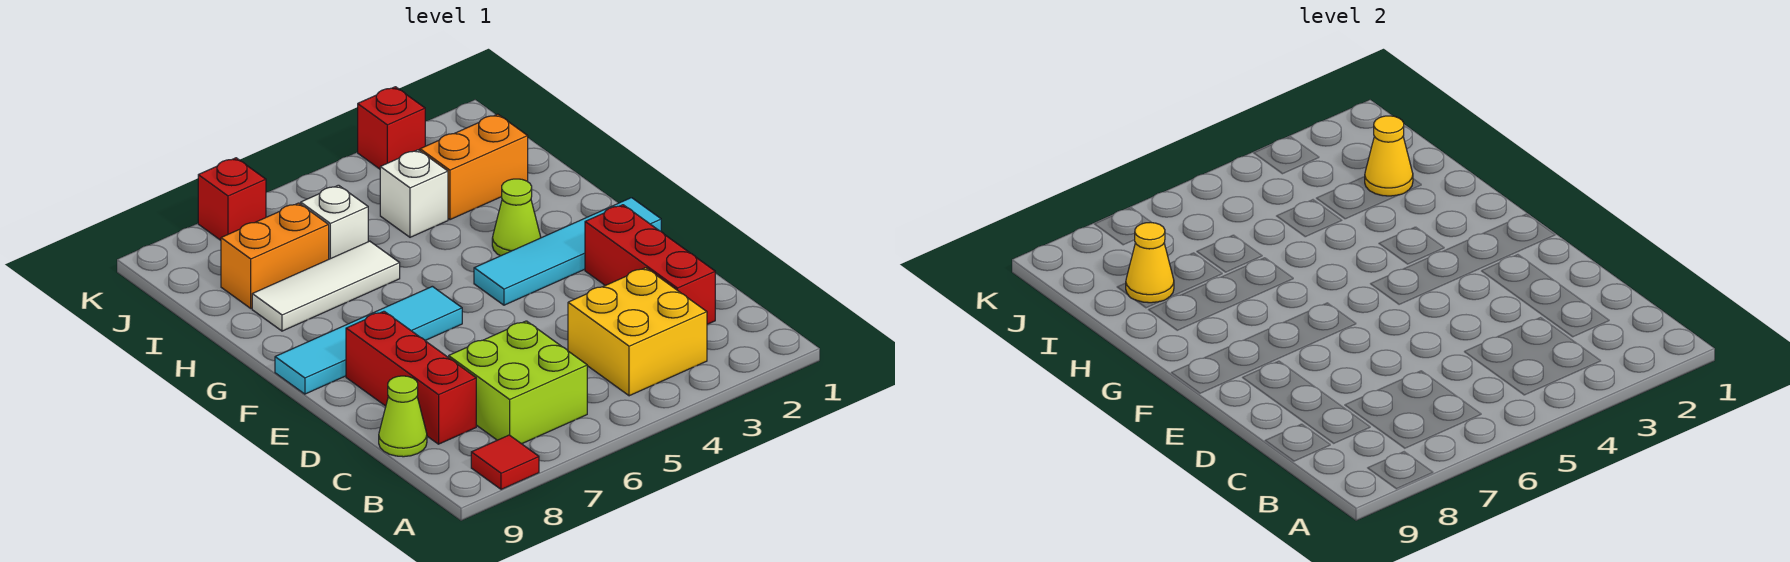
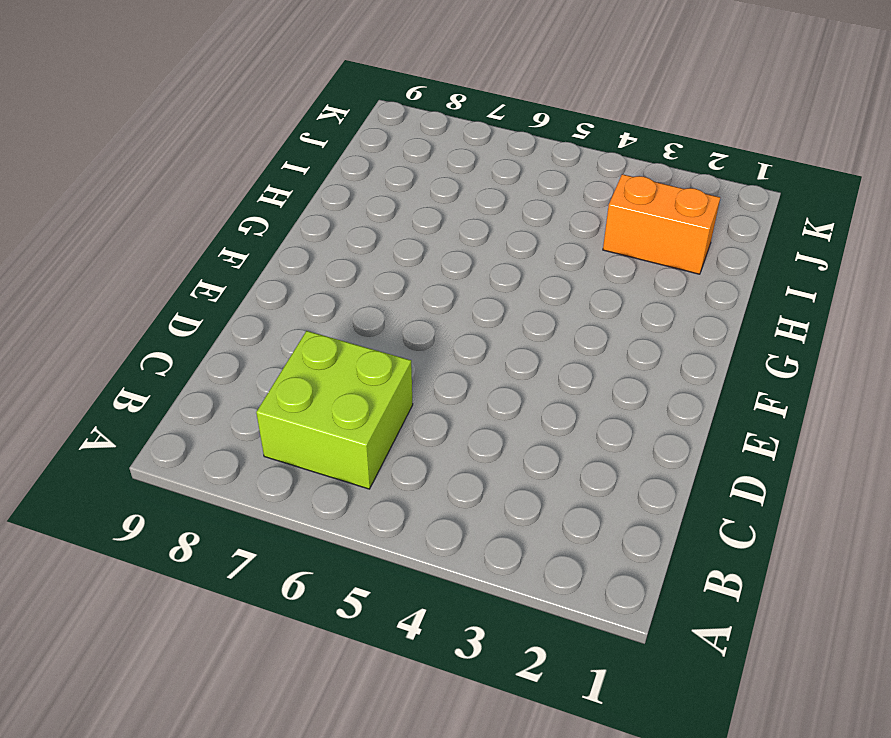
none -> red 1x1 tile [471,435,539,489]
none -> yellow 2x2 brick [568,268,707,396]
none -> red 1x3 brick [585,205,715,324]

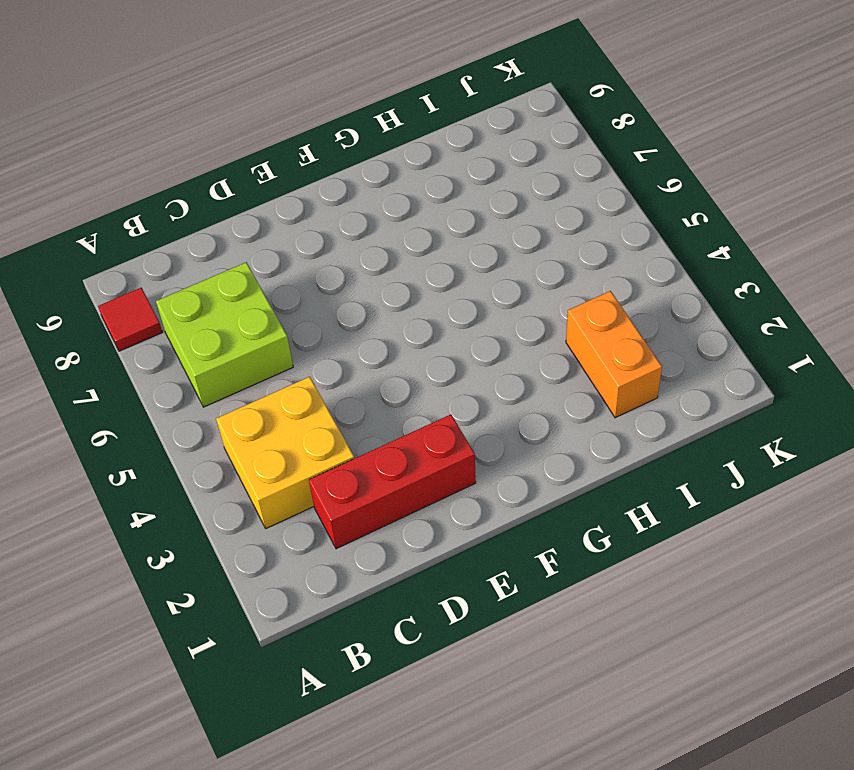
none -> red 1x3 brick [346,311,476,444]
none -> lime 1x1 cone [379,376,427,457]
none -> cyan 1x4 tile [474,198,661,305]

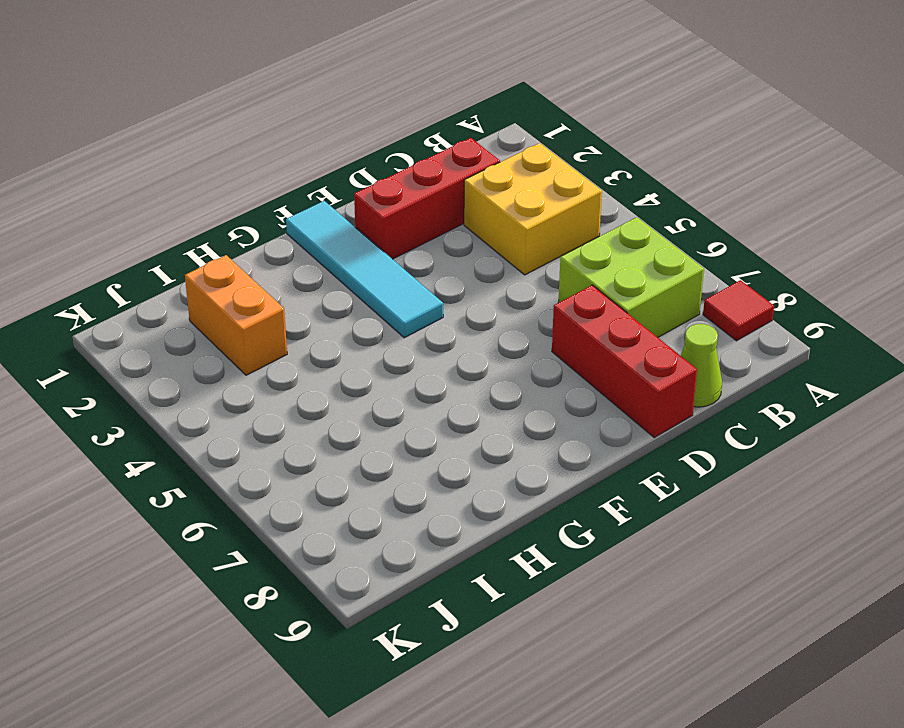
red 1x3 brick [552,285,697,437] -> red 1x3 brick turned to [346,311,476,444]
none -> cyan 1x4 tile [275,286,462,394]
none -> lime 1x1 cone [492,179,541,256]
none -> white 1x3 tile [252,241,400,331]

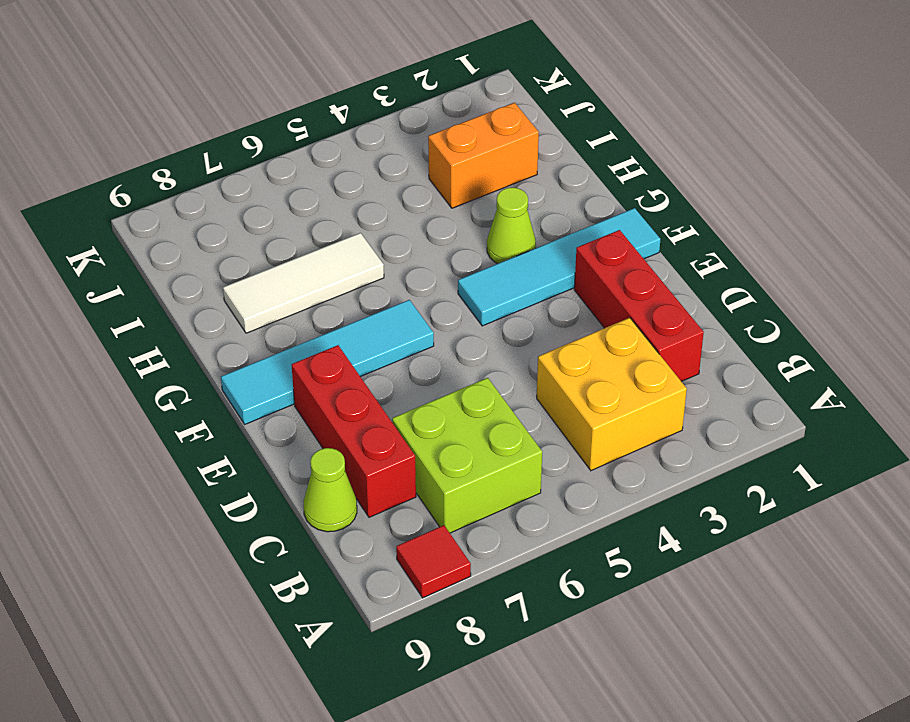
none -> white 1x1 brick [380,150,448,237]
none -> white 1x1 brick [301,185,368,259]
none -> orange 1x2 brick [221,203,329,308]

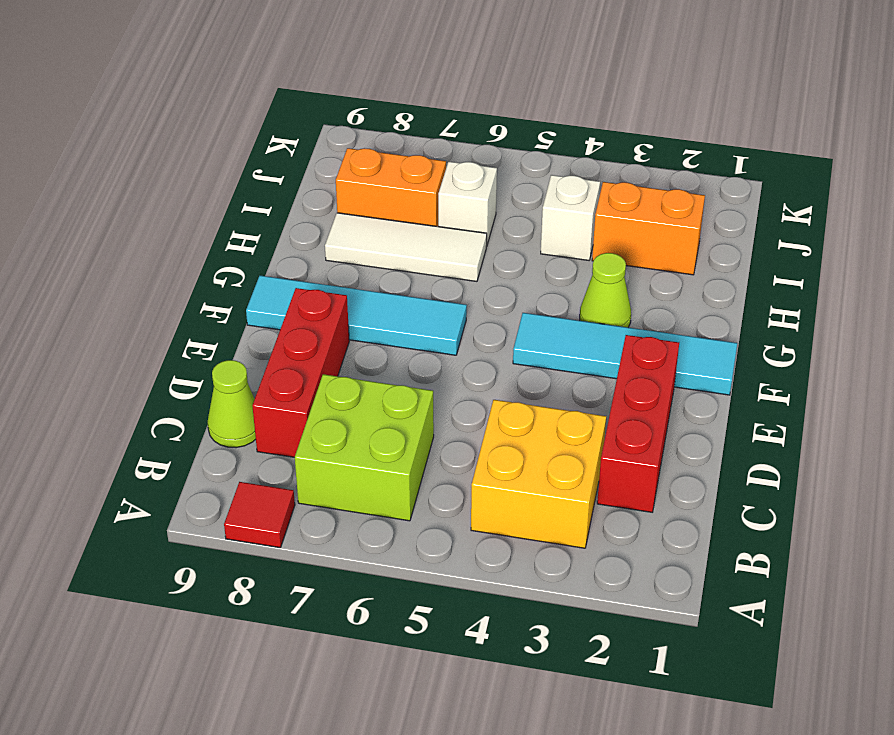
none -> red 1x1 brick [358,87,425,169]
none -> red 1x1 brick [198,158,266,240]
none -> yellow 1x1 cone [1365,116,1413,196]

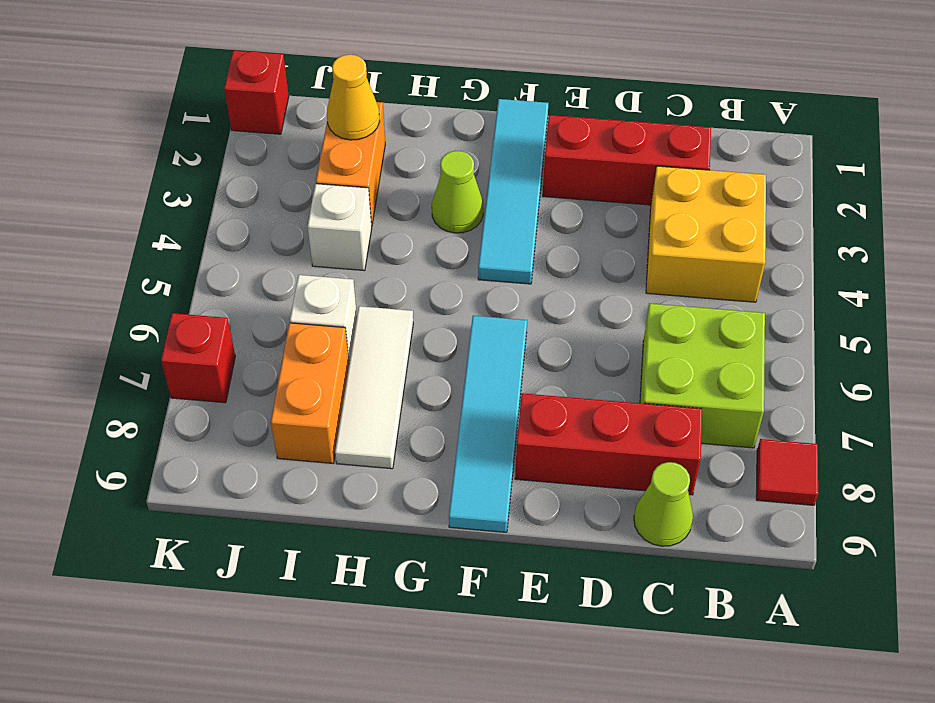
red 1x1 brick [224,50,289,134] -> red 1x1 brick moved to [358,87,425,169]
none -> yellow 1x1 cone [1126,222,1174,303]

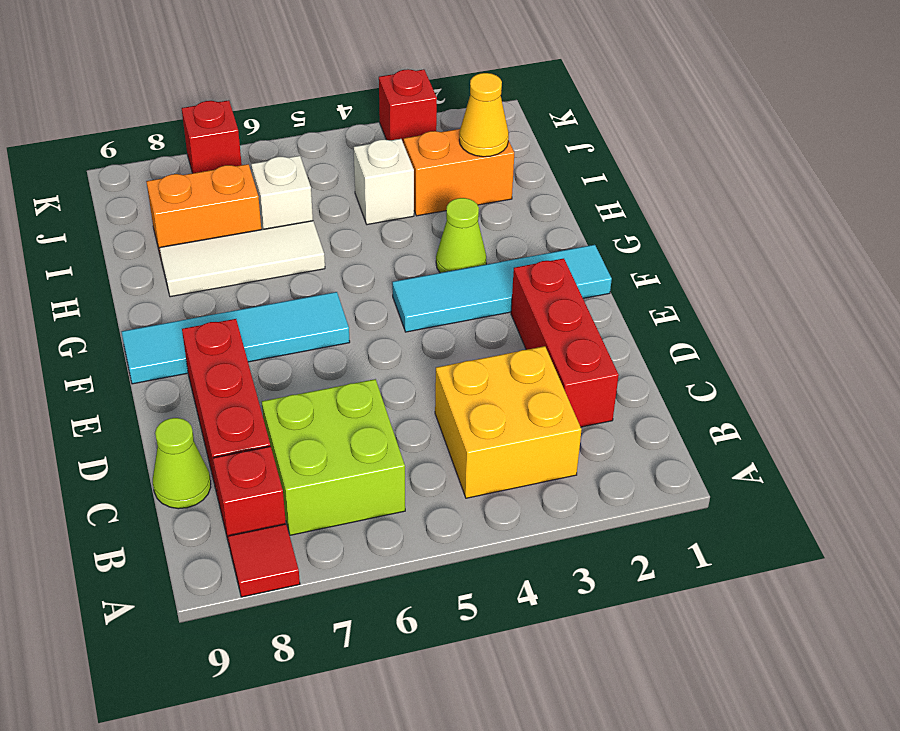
red 1x1 brick [213,446,286,547] -> none
none -> yellow 1x1 cone [1126,222,1174,303]

